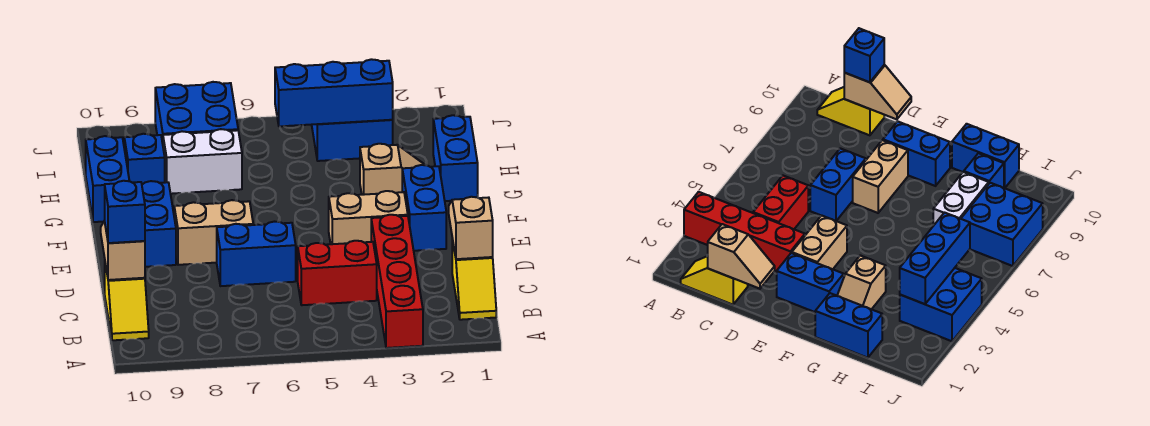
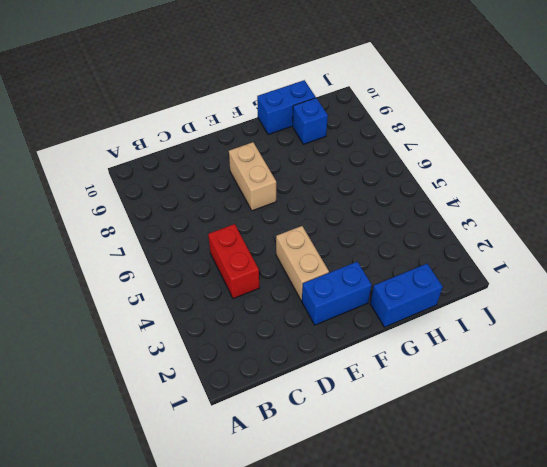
none -> red 1x4 brick [371,215,423,348]
none -> yellow 1x2 slope [452,239,496,320]
none -> yellow 1x2 slope [105,264,149,340]

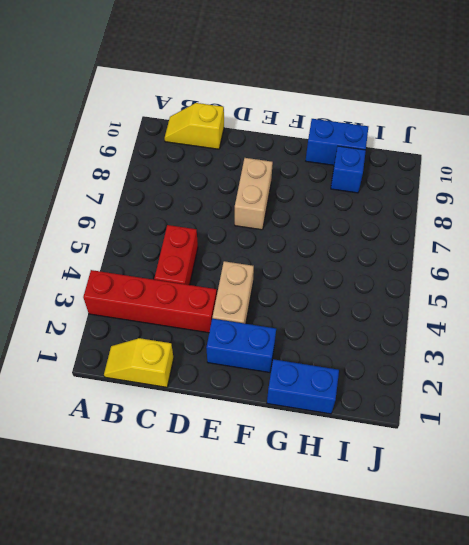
none -> blue 1x2 brick [217,222,296,286]
none -> blue 1x2 brick [142,181,176,267]
none -> tan 1x2 slope [360,144,425,195]

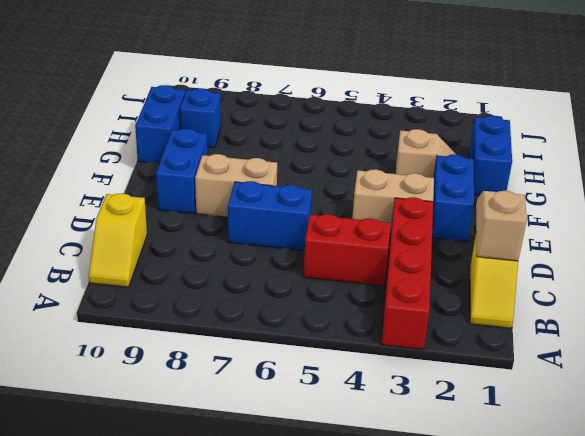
none -> white 1x2 brick [163,129,242,194]
none -> blue 2x2 brick [312,120,393,161]
none -> blue 2x2 brick [155,82,238,143]

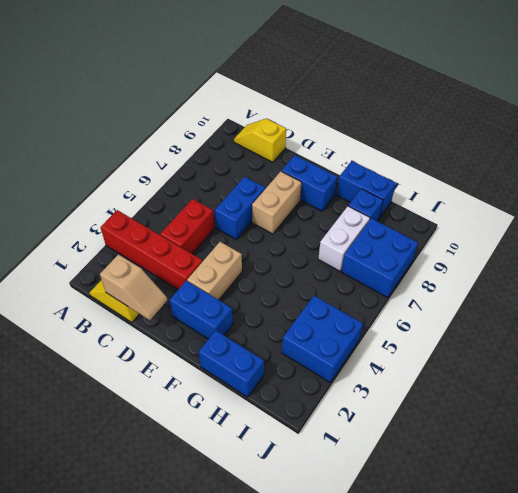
none -> tan 1x2 slope [360,144,425,195]
none -> tan 1x2 slope [101,221,145,280]
none -> blue 1x3 brick [275,59,393,126]

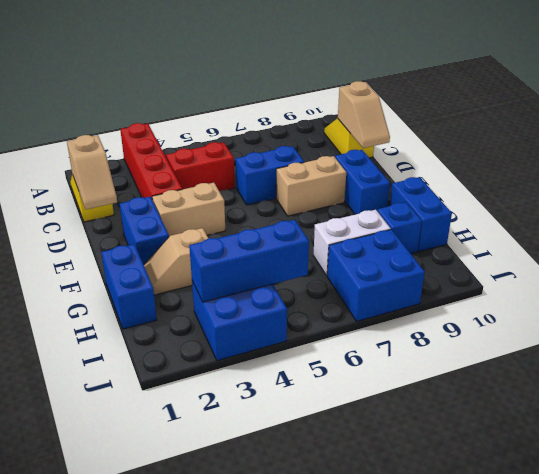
none -> blue 1x1 brick [105,181,145,243]

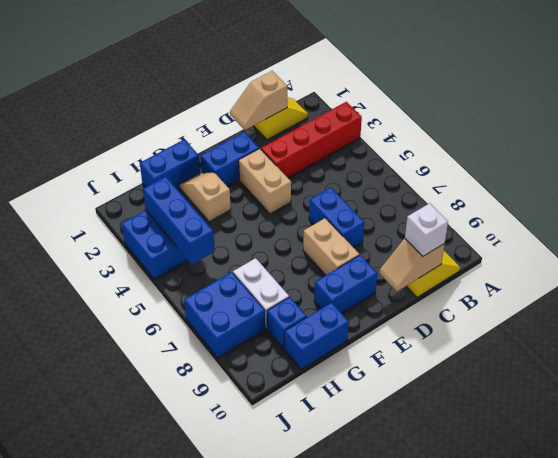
white 1x1 brick [405,203,448,256] -> blue 1x1 brick [105,181,145,243]
none -> red 1x2 brick [298,241,377,305]

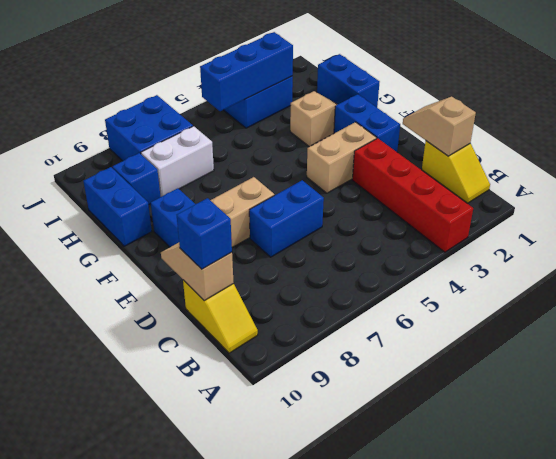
none -> red 1x2 brick [298,241,377,305]

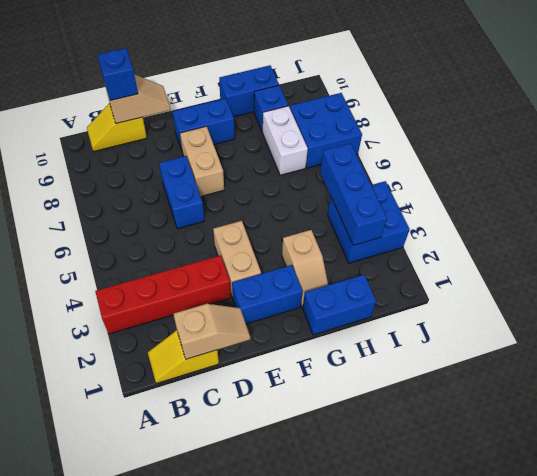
none -> red 1x2 brick [298,241,377,305]

